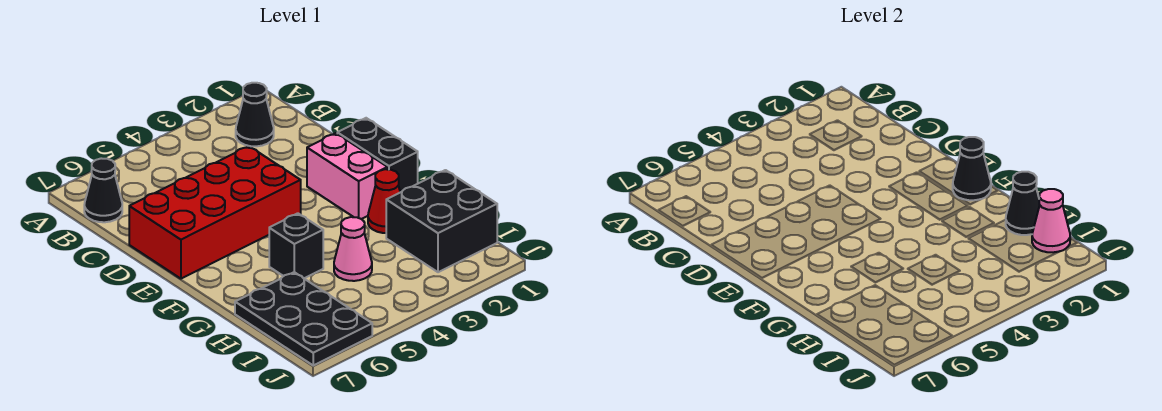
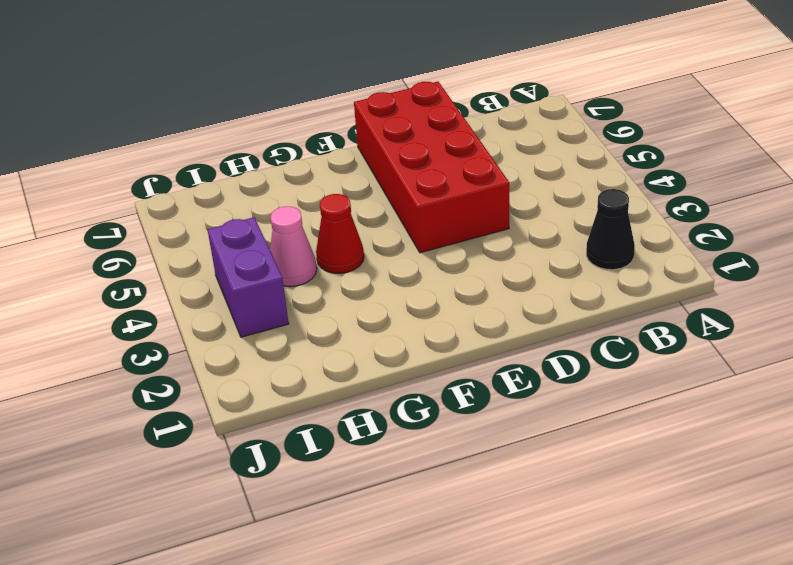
red 1x1 cone [316,194,364,273] -> red 1x1 cone moved to [368,169,400,233]
purple 1x2 brick [208,217,289,337] -> none
none -> black 1x1 cone [84,158,122,222]
none -> black 1x2 brick [337,118,418,192]
none -> pink 1x2 brick [307,133,388,219]

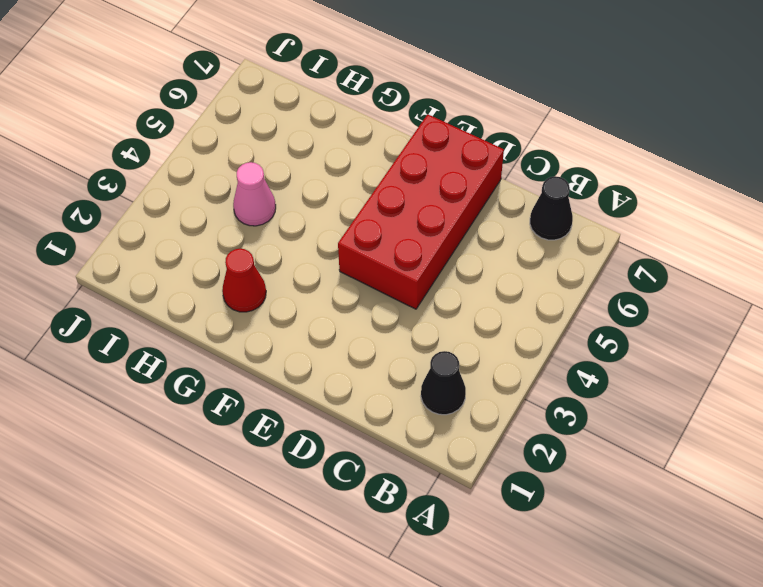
none -> black 1x2 brick [337,118,418,192]
none -> pink 1x2 brick [307,133,388,219]
none -> black 1x1 brick [269,213,323,278]

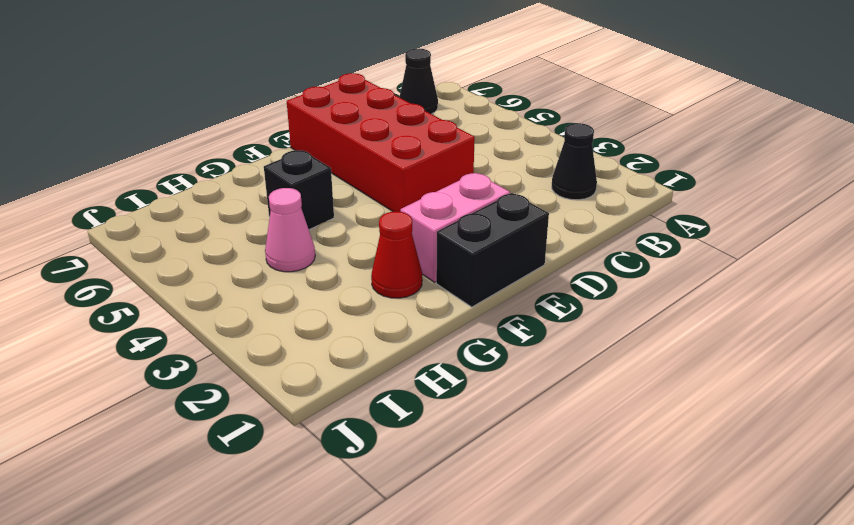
none -> black 2x2 brick [386,170,497,272]
none -> black 2x3 plate [235,272,372,365]
none -> black 1x1 cone [953,137,991,200]

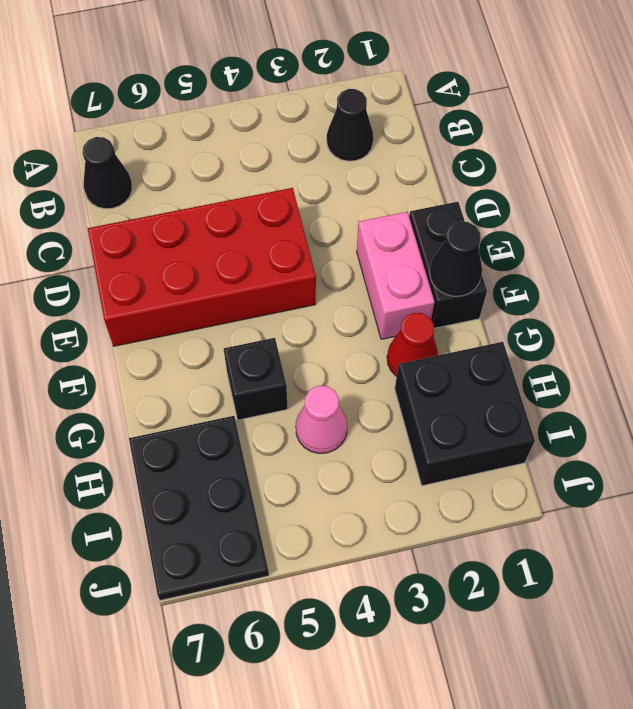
none -> black 1x1 cone [1006,172,1040,235]
none -> pink 1x1 cone [1032,189,1070,252]

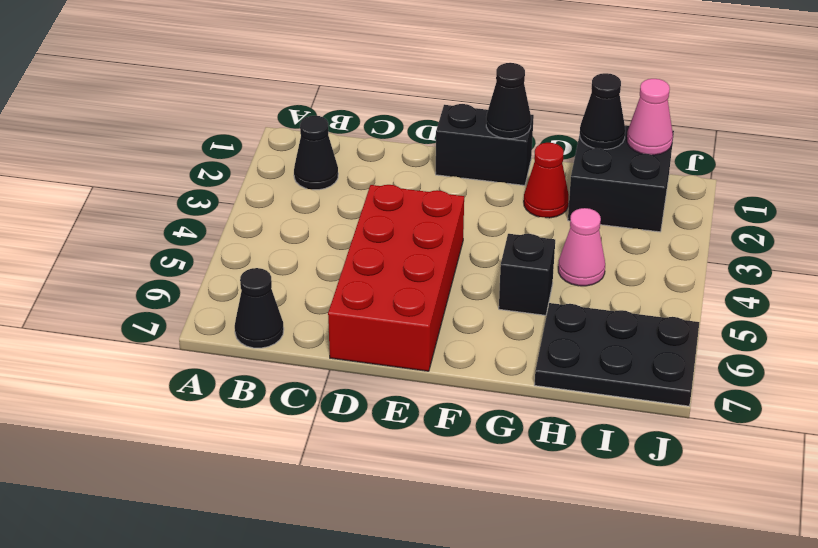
none -> pink 1x2 brick [307,133,388,219]

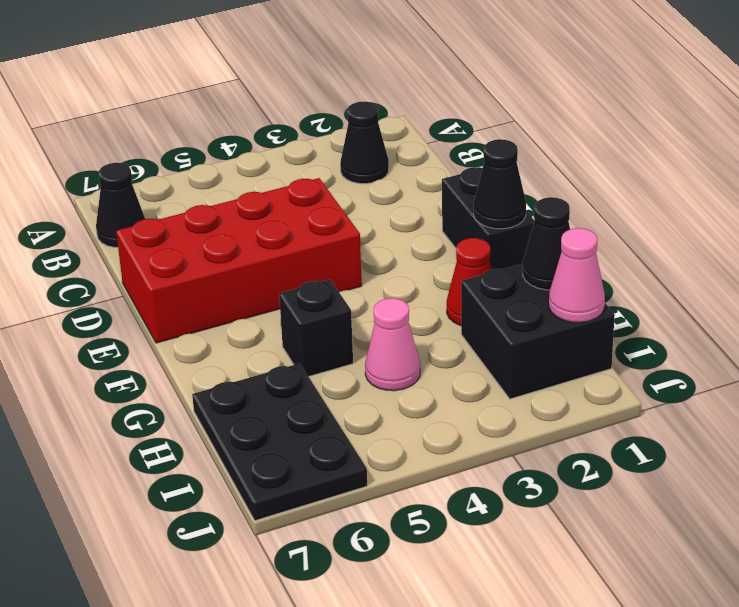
none -> pink 1x2 brick [307,133,388,219]

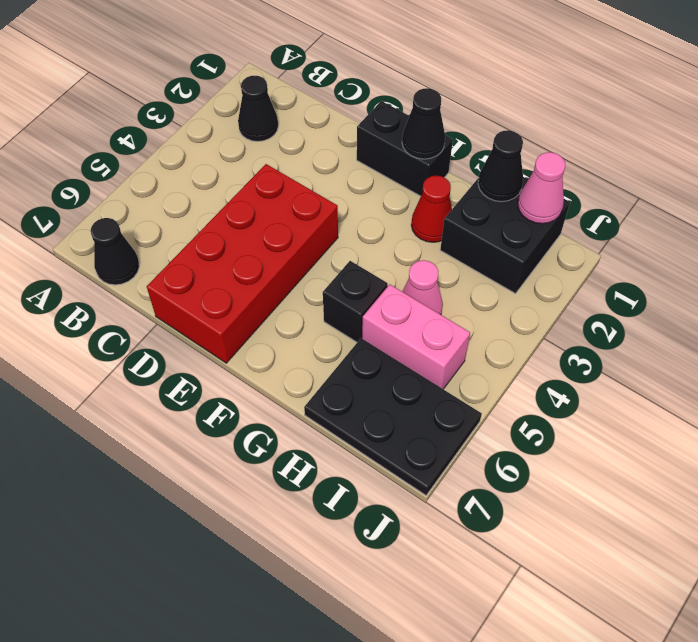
pink 1x2 brick [362,284,470,389] -> pink 1x2 brick moved to [307,133,388,219]

